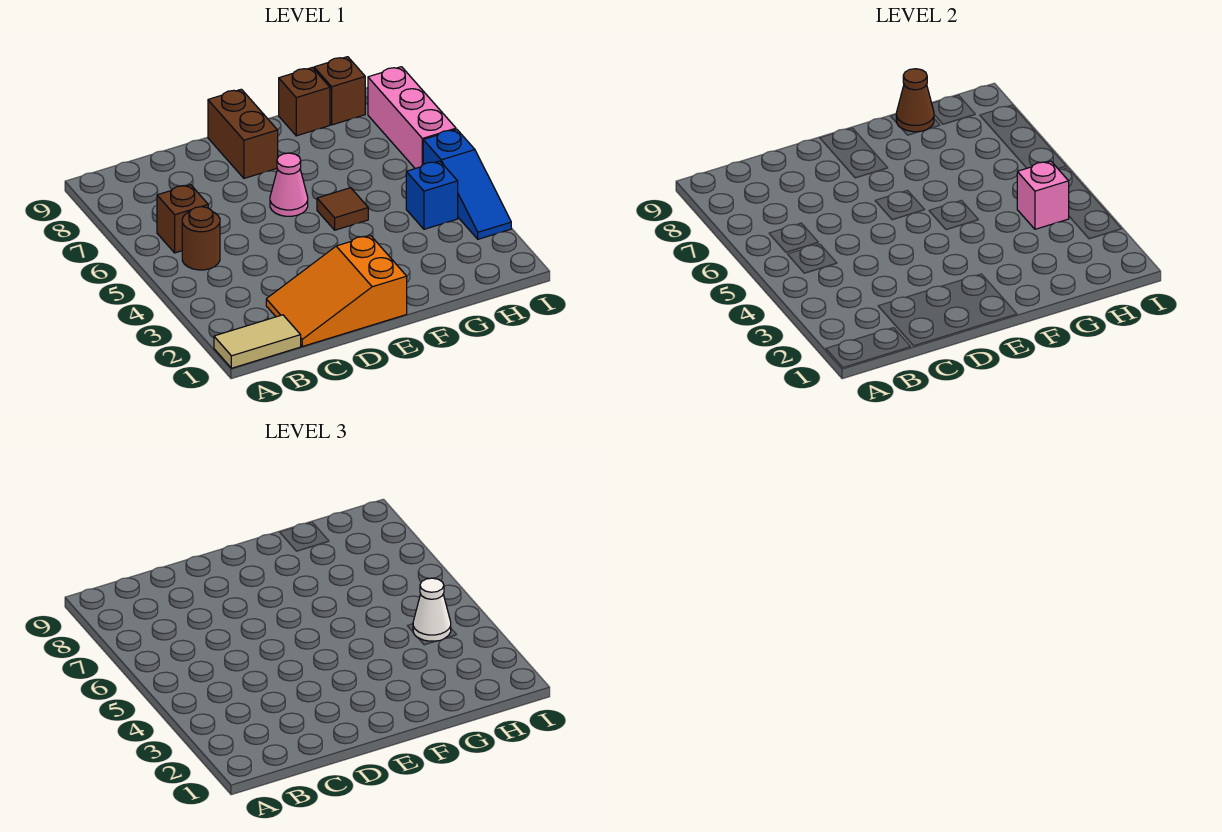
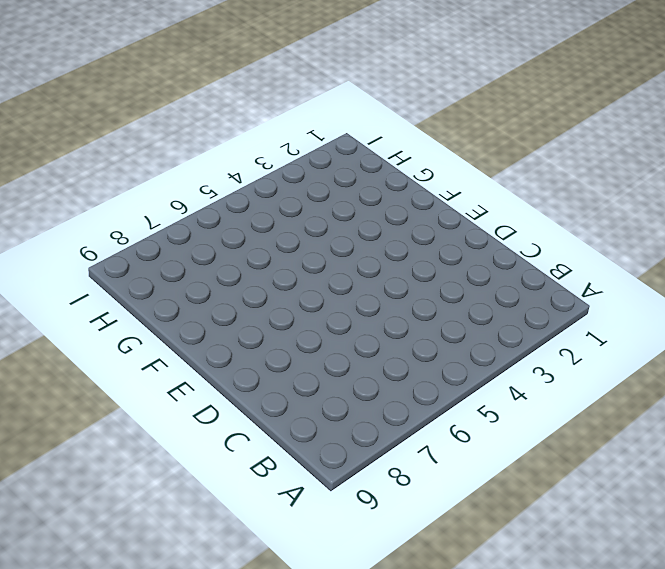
none -> tan 1x2 tile [214,315,301,368]
none -> brown 1x1 round brick [182,207,220,270]
none -> brown 1x1 brick [157,185,208,253]

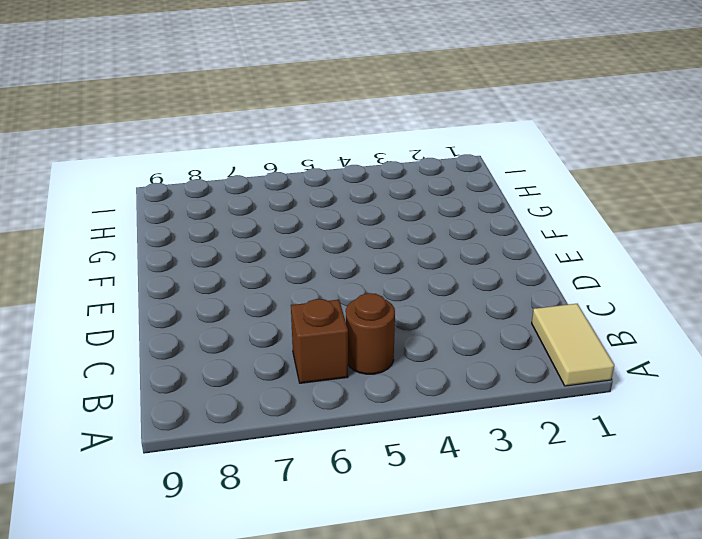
none -> orange 2x3 slope [266,236,407,346]
none -> pink 1x1 cone [270,153,308,216]
none -> brown 1x2 brick [208,89,278,178]

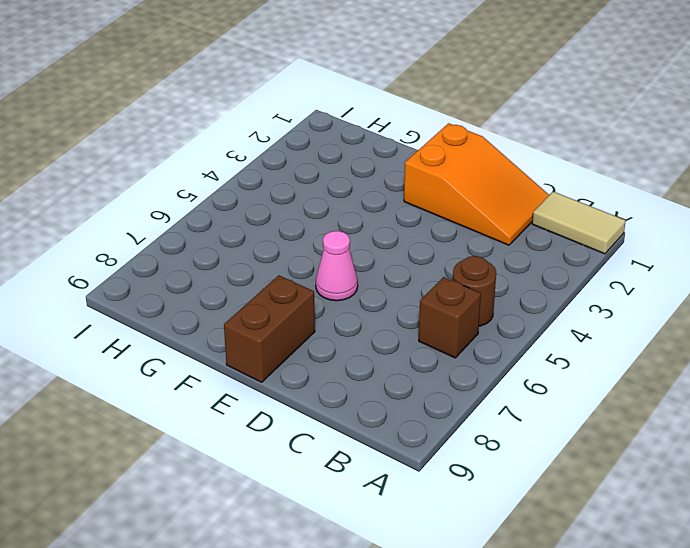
none -> brown 1x1 tile [317,188,368,230]
none -> brown 1x1 brick [279,68,330,136]
none -> blue 1x1 brick [406,161,458,229]

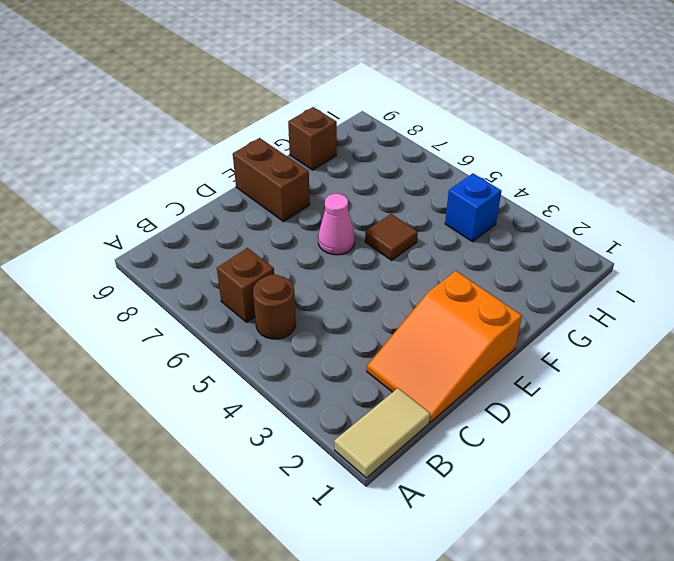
none -> brown 1x1 brick [314,57,365,125]
none -> blue 1x3 slope [423,129,511,239]
none -> pink 1x3 brick [368,67,456,169]

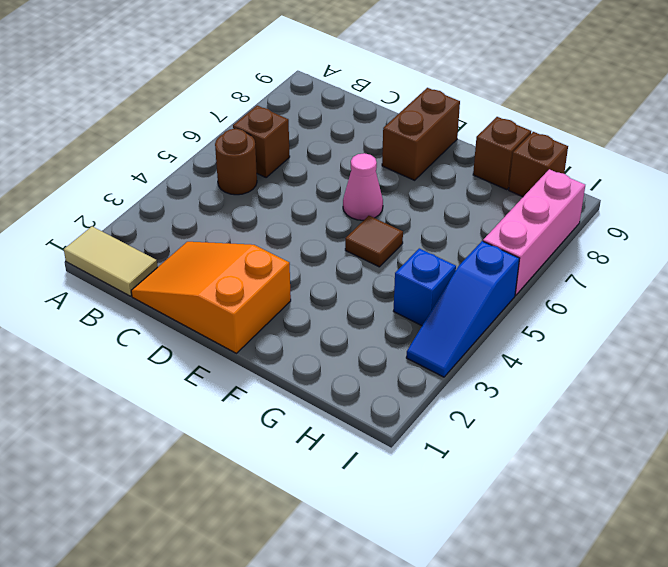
none -> brown 1x1 cone [896,69,934,132]
none -> pink 1x1 brick [1017,161,1069,229]
none -> white 1x1 cone [413,578,451,641]

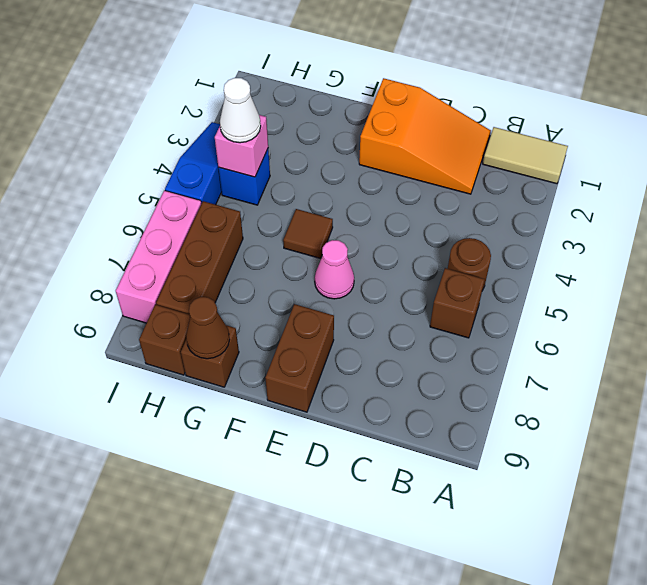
brown 1x3 brick [156,201,243,314] -> none

